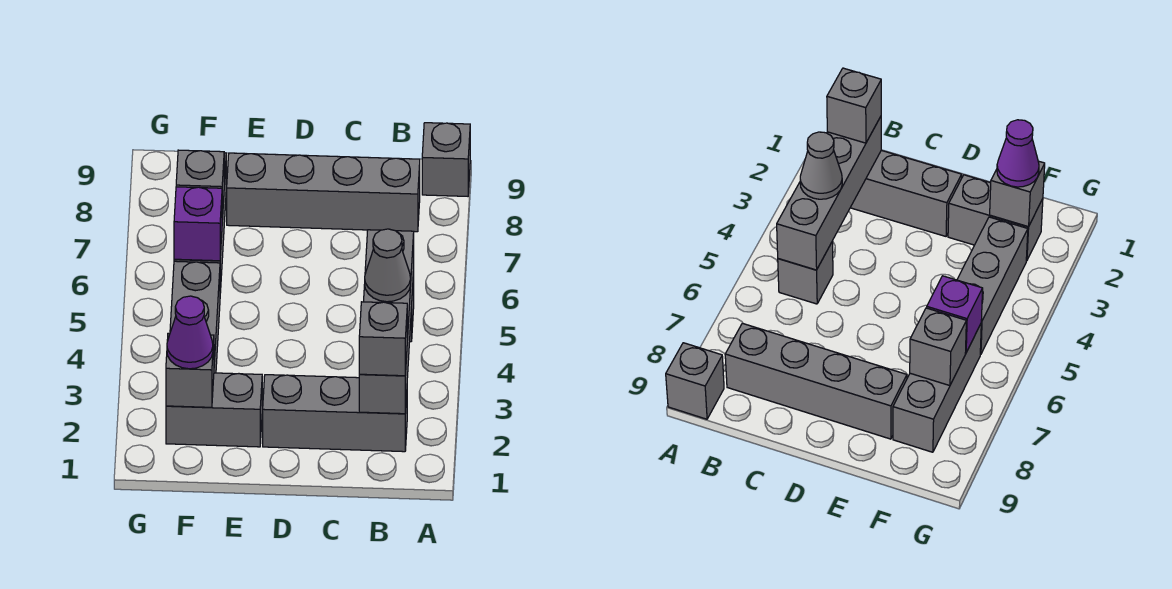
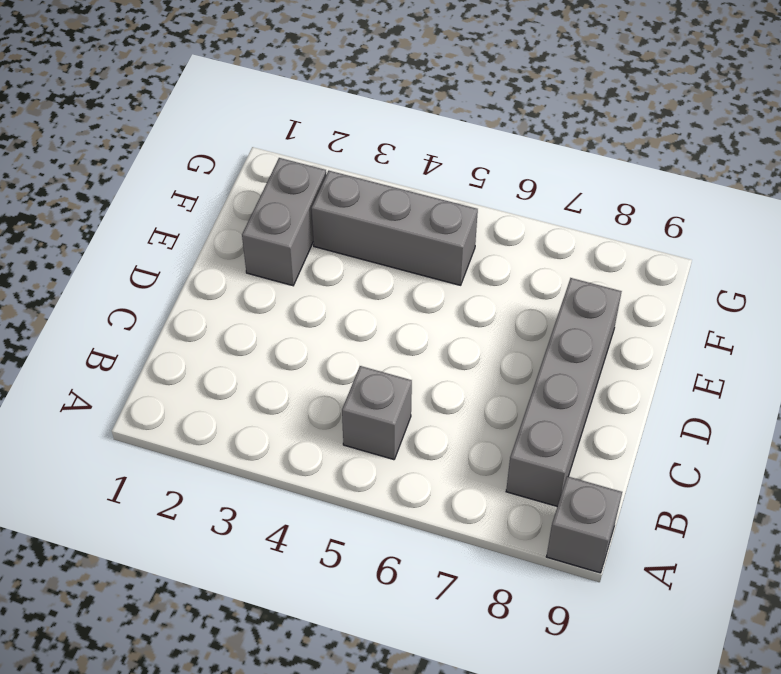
none -> grey 1x3 brick [263,375,407,452]
none -> grey 1x3 brick [893,324,981,452]
none -> grey 1x4 brick [359,230,414,414]

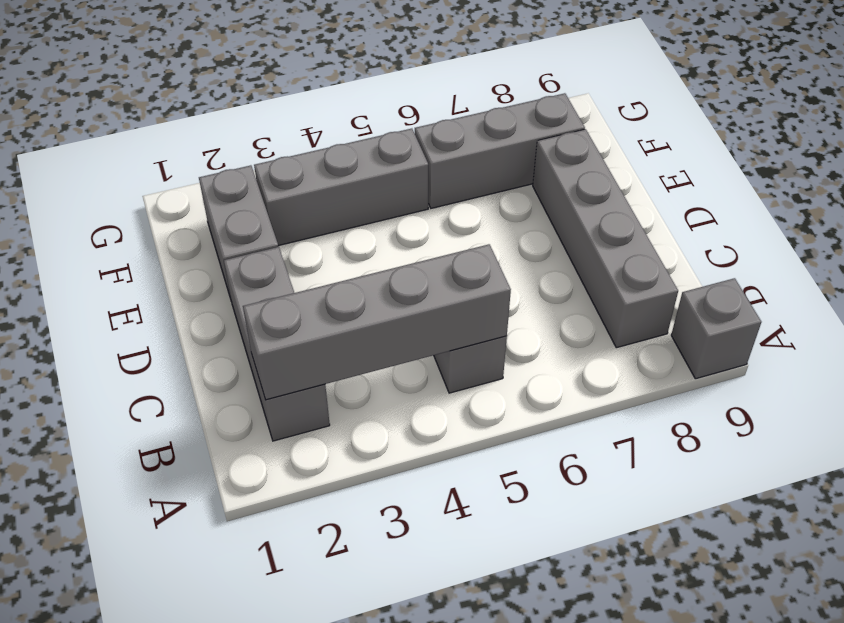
none -> grey 1x1 brick [166,334,214,407]
none -> purple 1x1 brick [174,187,222,261]
none -> grey 1x1 brick [176,150,224,219]

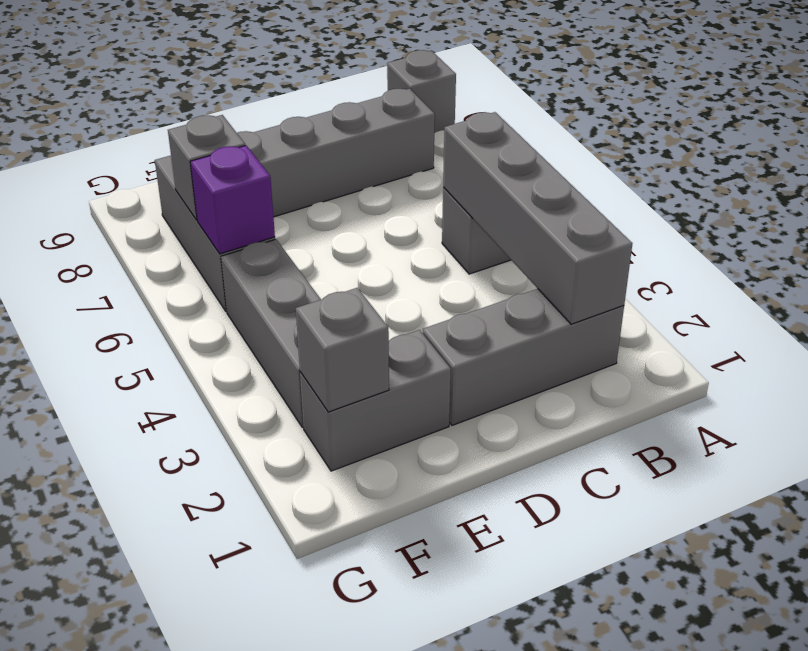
none -> grey 1x1 brick [359,302,407,376]
none -> grey 1x1 cone [365,229,411,302]
none -> purple 1x1 cone [167,296,213,369]

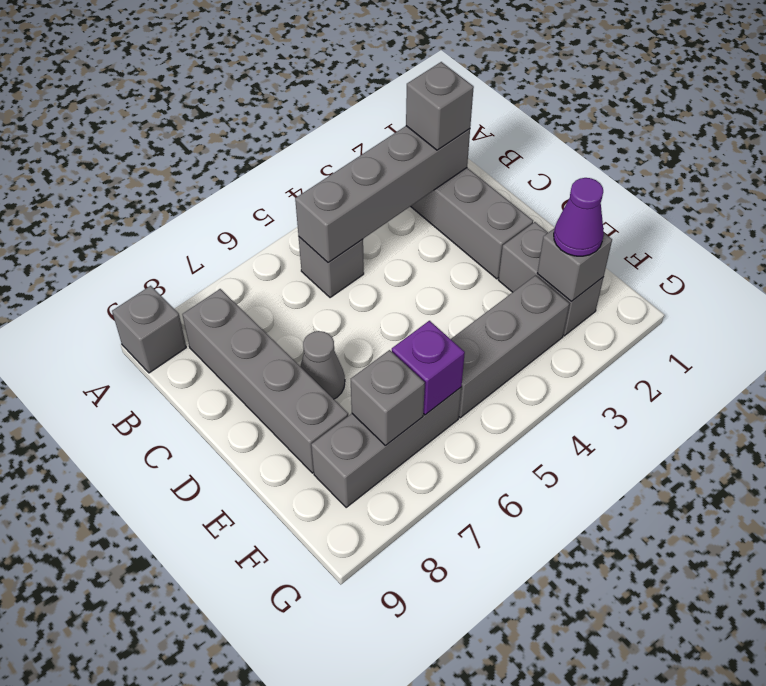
grey 1x1 cone [300,331,345,399] -> grey 1x1 cone moved to [365,229,411,302]

